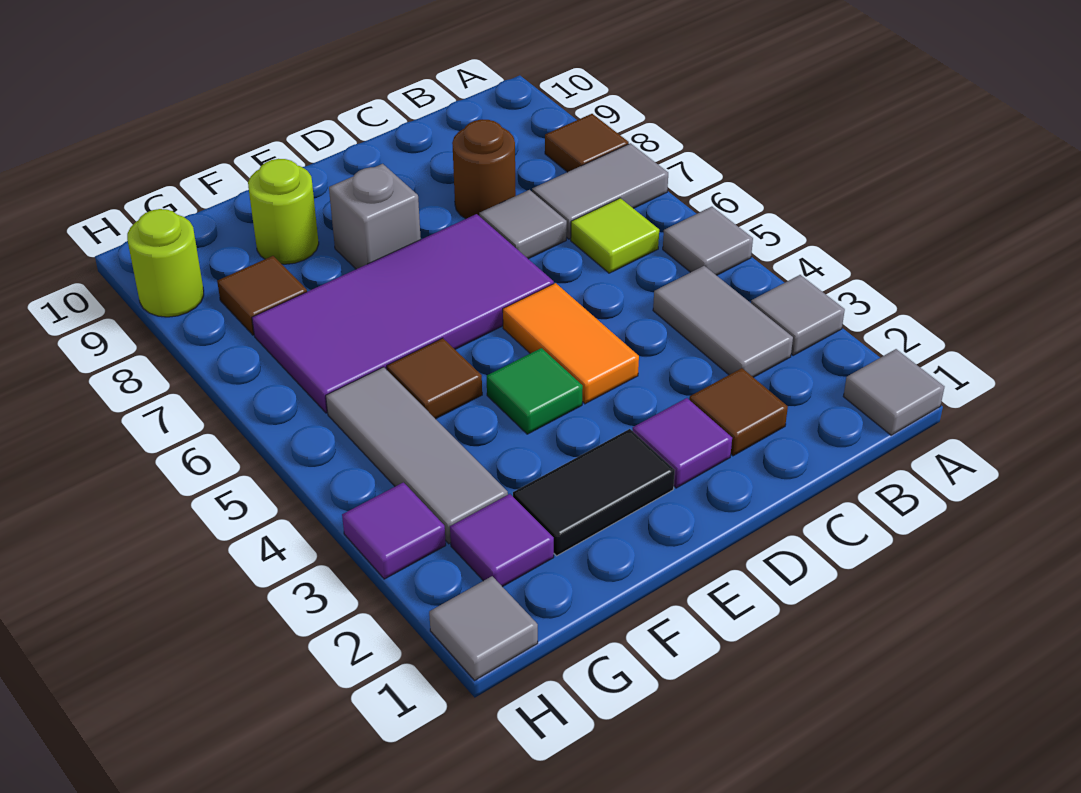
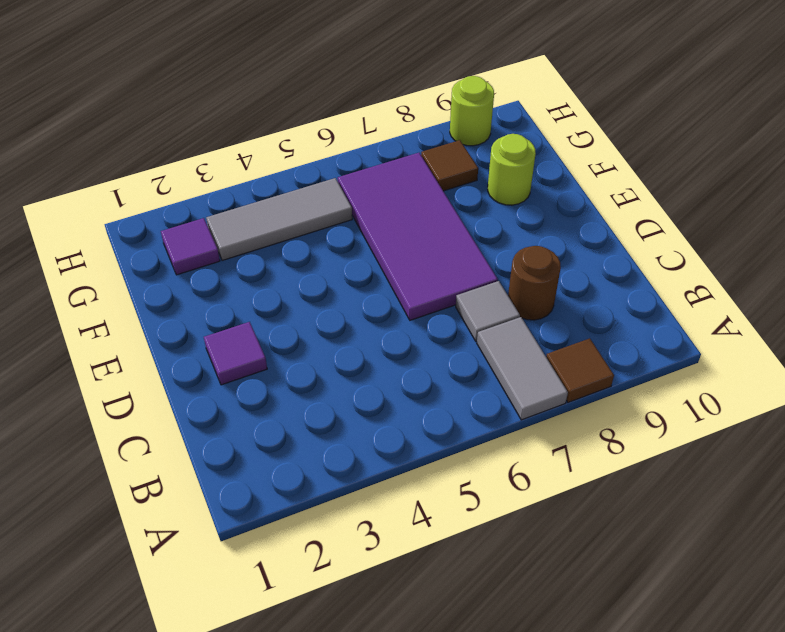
none -> grey 1x1 tile [843,349,944,435]
none -> grey 1x1 tile [751,275,845,356]
none -> grey 1x1 tile [663,207,753,275]

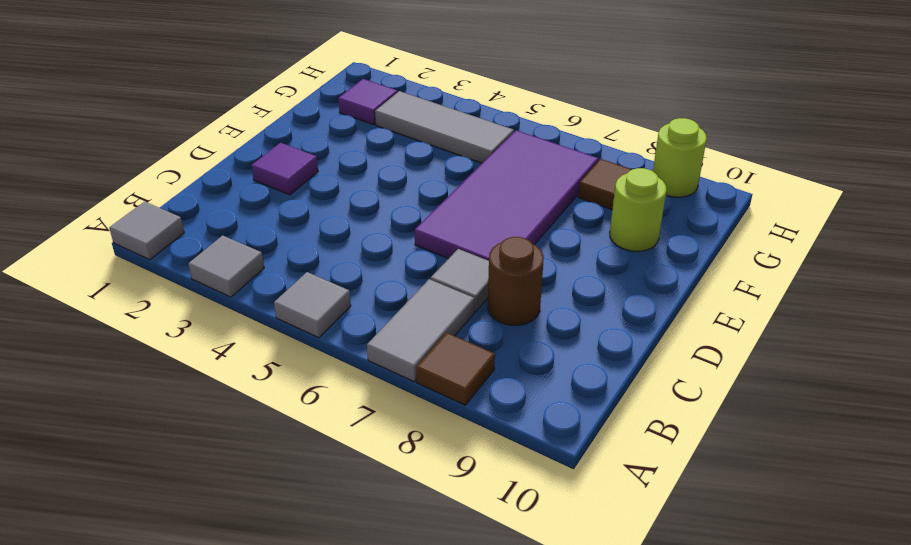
none -> grey 1x2 tile [653,266,793,377]
none -> lime 1x1 tile [571,198,659,273]
none -> brown 1x1 tile [689,368,788,456]

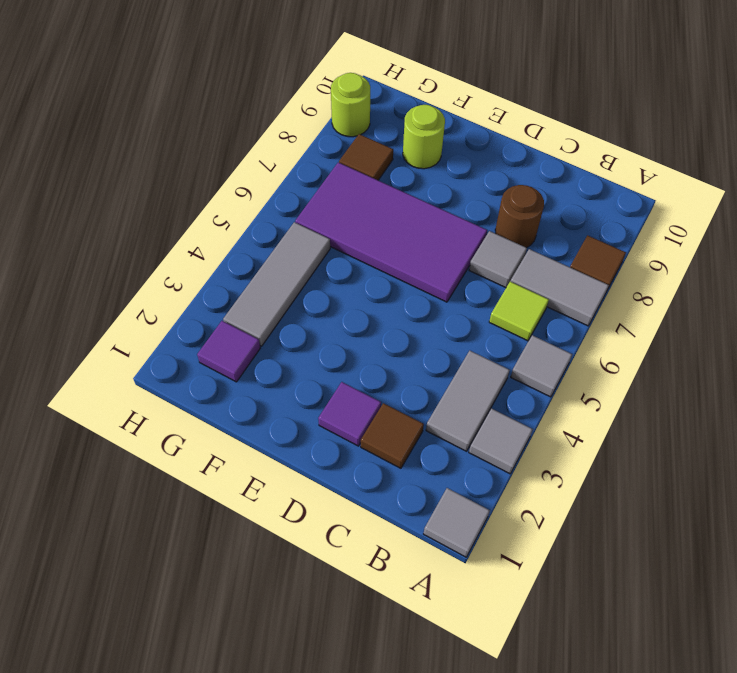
none -> orange 1x2 tile [503,283,639,404]
none -> black 1x2 tile [513,429,675,556]
none -> green 1x1 tile [487,348,583,434]

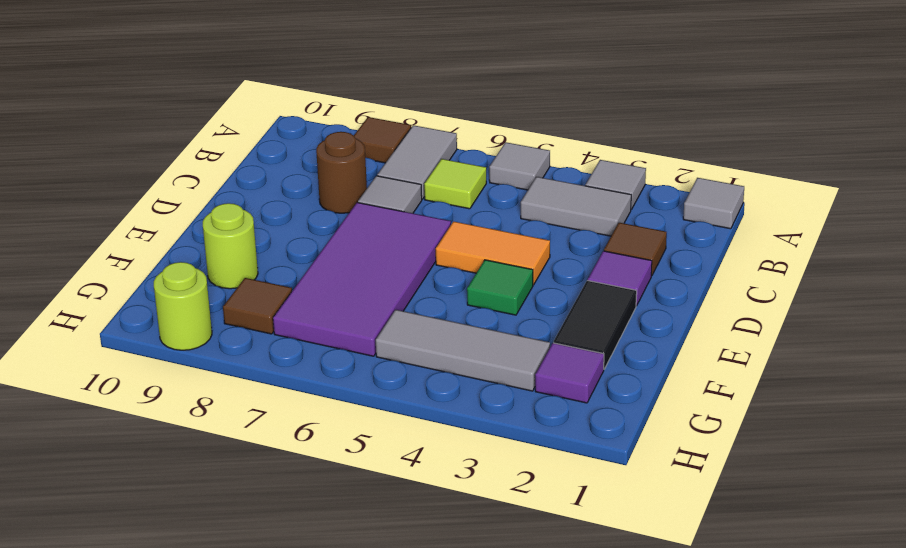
none -> grey 1x1 brick [329,164,421,269]
none -> brown 1x1 tile [387,338,482,419]
none -> grey 1x1 tile [429,576,538,680]

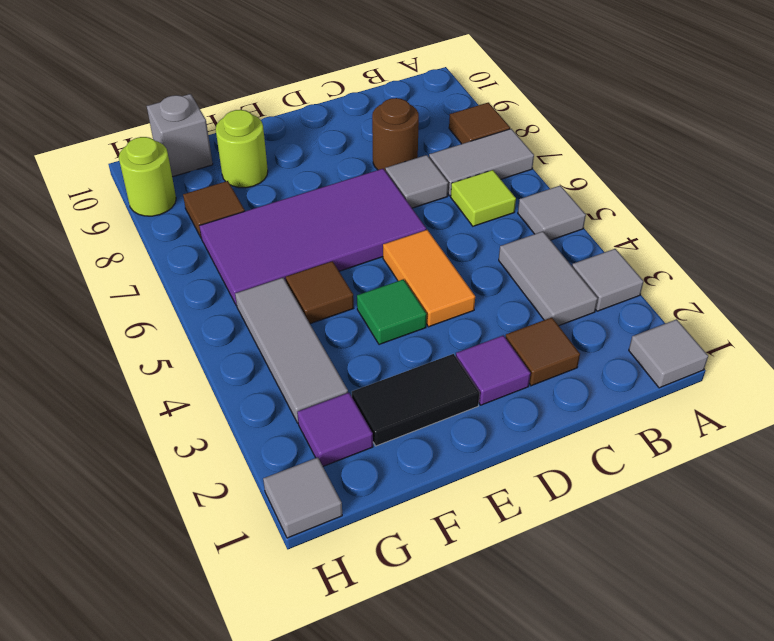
grey 1x1 brick [147,94,213,177] -> grey 1x1 brick moved to [329,164,421,269]
none -> purple 1x1 tile [342,482,446,579]

